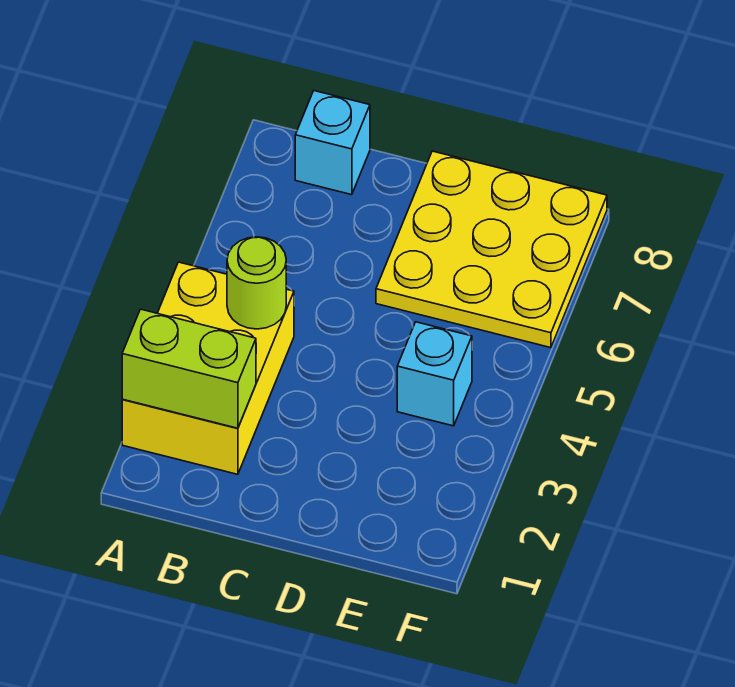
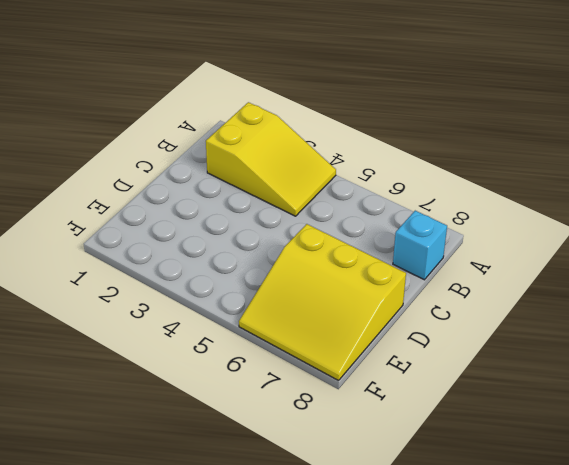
yellow 2x3 slope [206,102,336,216] -> yellow 2x3 brick [122,262,294,474]
yellow 3x3 slope [239,224,406,381] -> yellow 3x3 plate [376,151,607,348]
none -> cyan 1x1 brick [397,322,472,426]
none -> lime 1x2 brick [122,309,256,428]

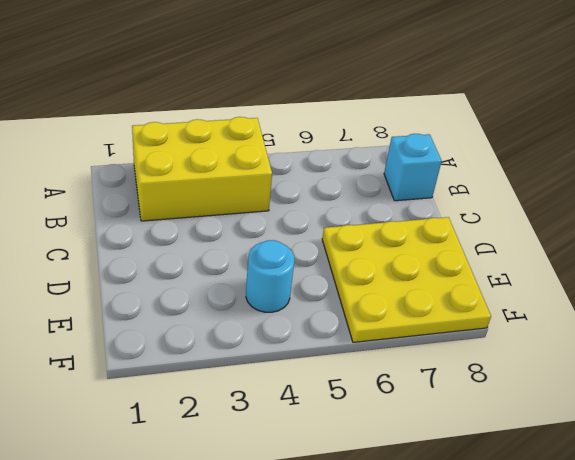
cyan 1x1 round brick [246,240,294,312] -> cyan 1x1 brick [397,322,472,426]
none -> lime 1x2 brick [122,309,256,428]
none -> lime 1x1 round brick [227,237,286,329]

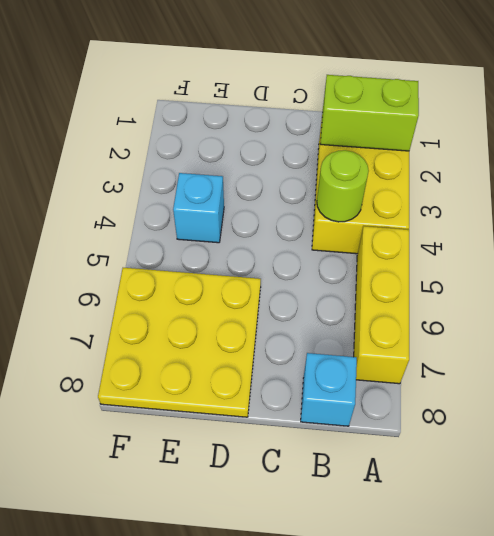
yellow 1x3 brick [354,226,409,384] -> none

